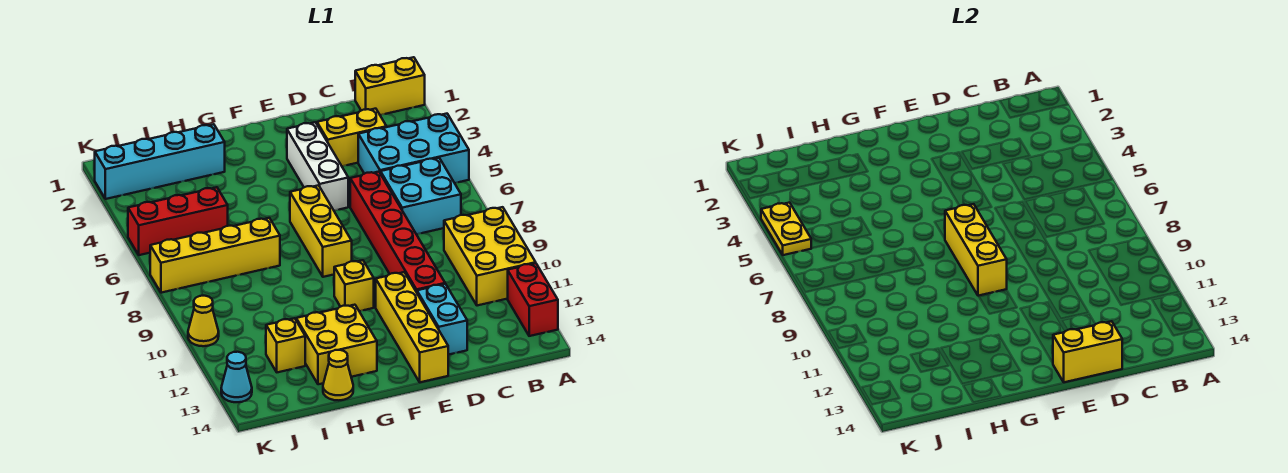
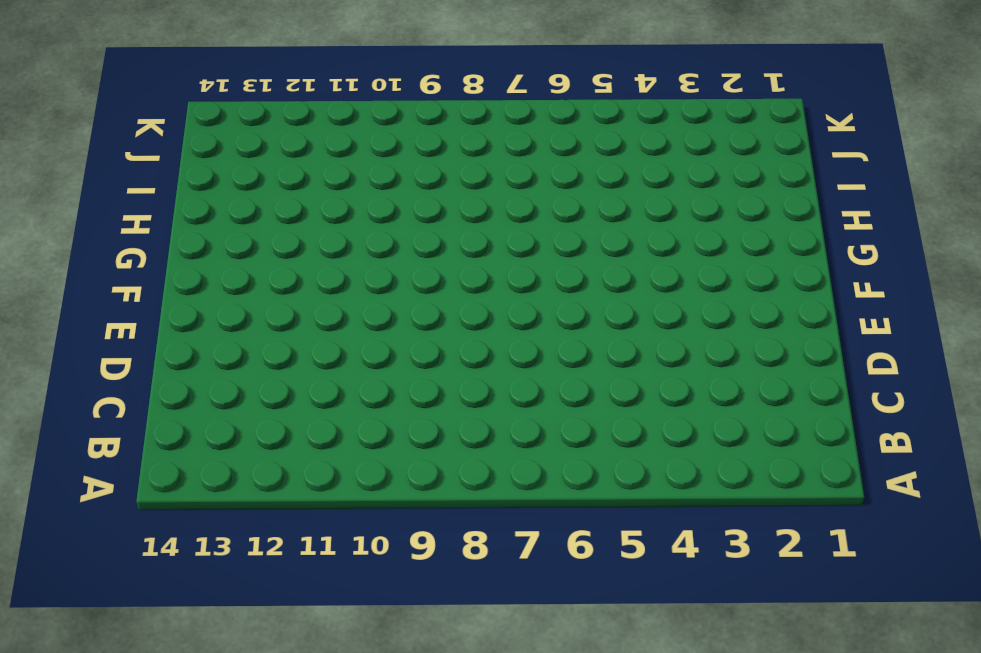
none -> yellow 1x2 brick [355,57,425,115]
none -> cyan 2x3 brick [358,114,469,183]
none -> yellow 2x3 brick [444,207,536,306]

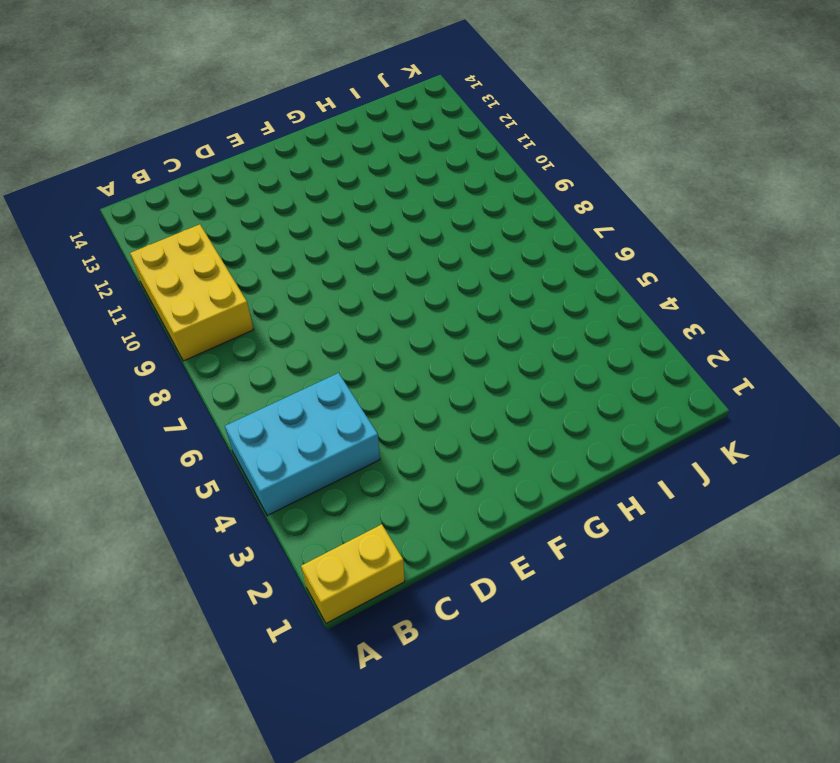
none -> red 1x2 brick [508,263,558,336]
none -> cyan 2x2 brick [381,158,461,234]
none -> yellow 1x2 brick [317,109,387,166]

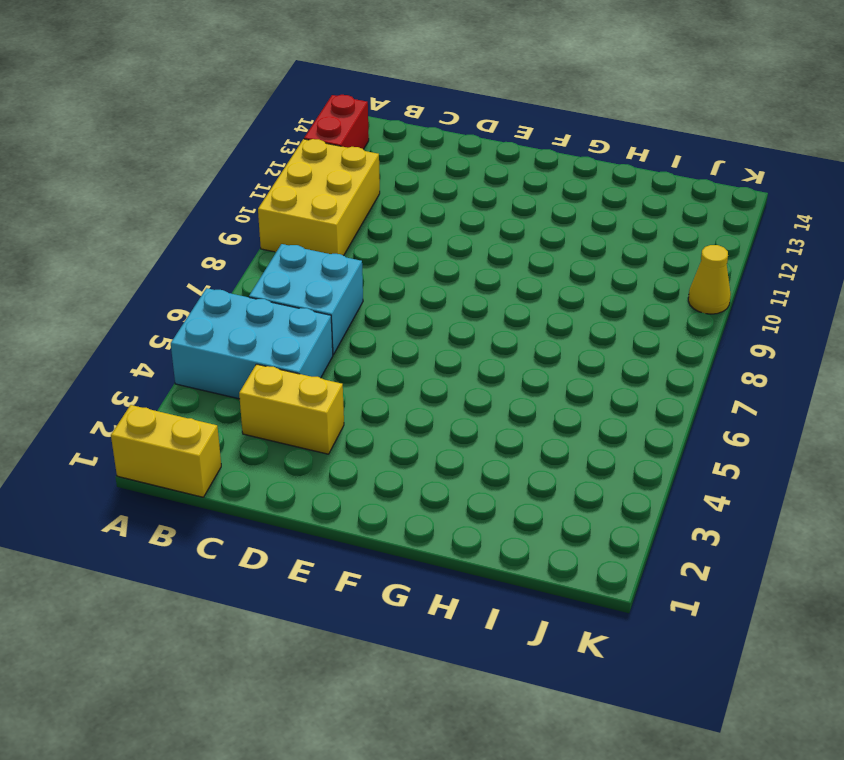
none -> red 1x6 brick [350,172,445,292]
none -> cyan 1x2 brick [417,284,467,355]
none -> white 1x3 brick [287,122,348,211]

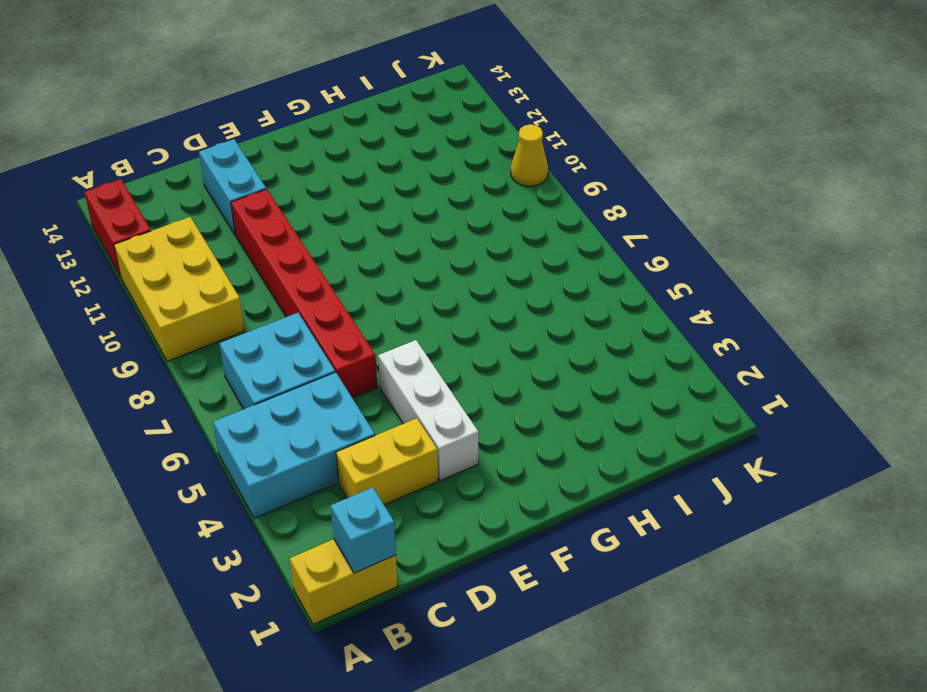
cyan 1x1 brick [331,487,396,573] -> none
none -> yellow 1x4 brick [376,272,448,382]
none -> yellow 1x3 brick [290,185,352,277]
none -> yellow 1x1 brick [334,260,374,311]

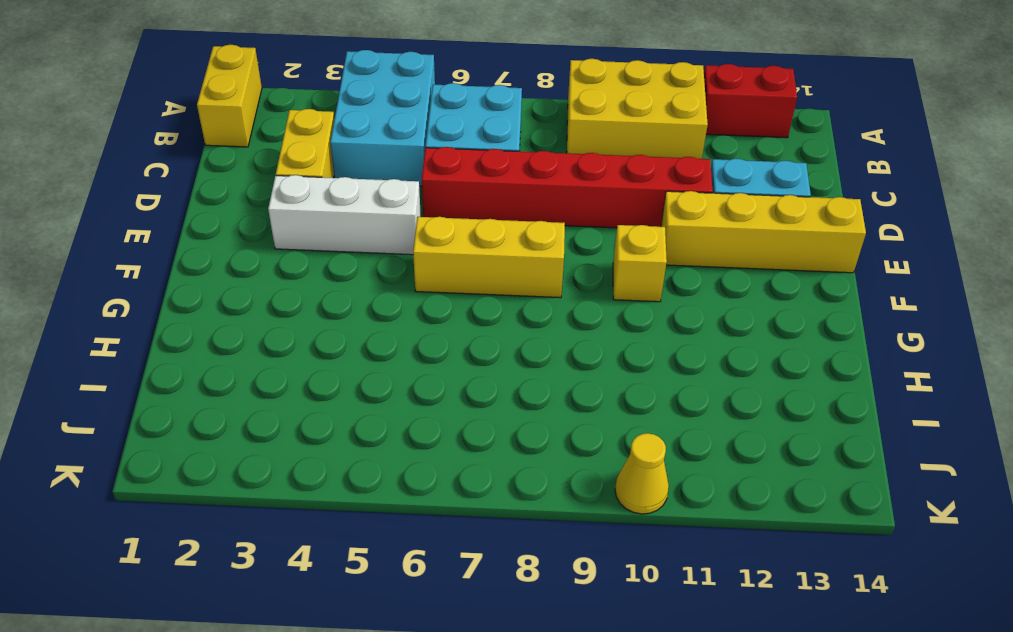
none -> yellow 2x2 brick [296,305,377,384]
none -> cyan 1x4 brick [95,124,225,199]
none -> yellow 1x4 brick [150,218,280,293]

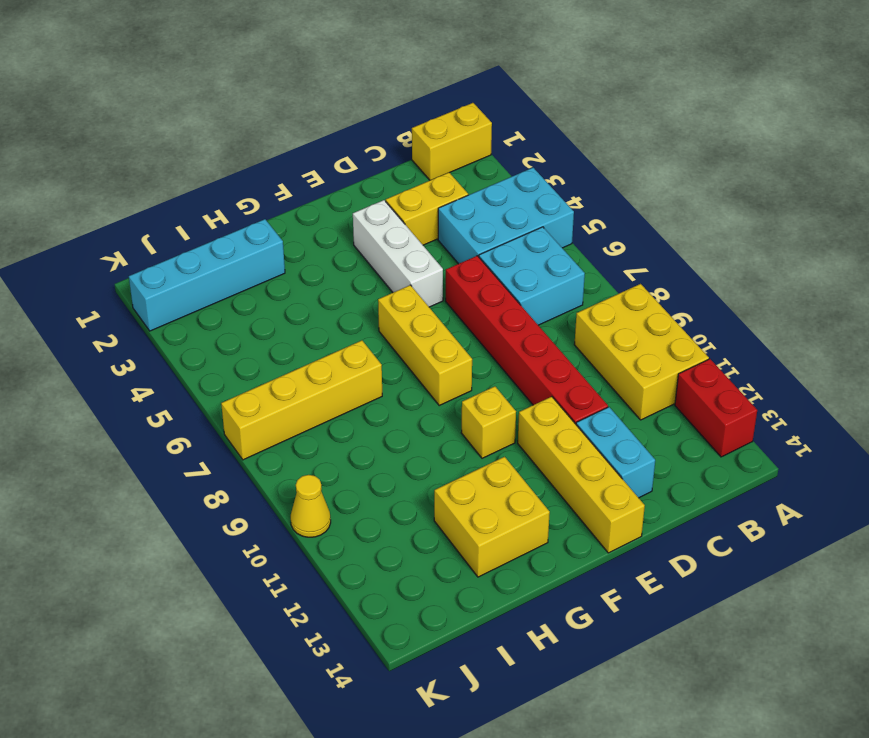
none -> yellow 1x1 cone [323,350,353,400]
none -> red 1x3 brick [128,187,228,255]
none -> yellow 1x1 brick [266,318,305,372]

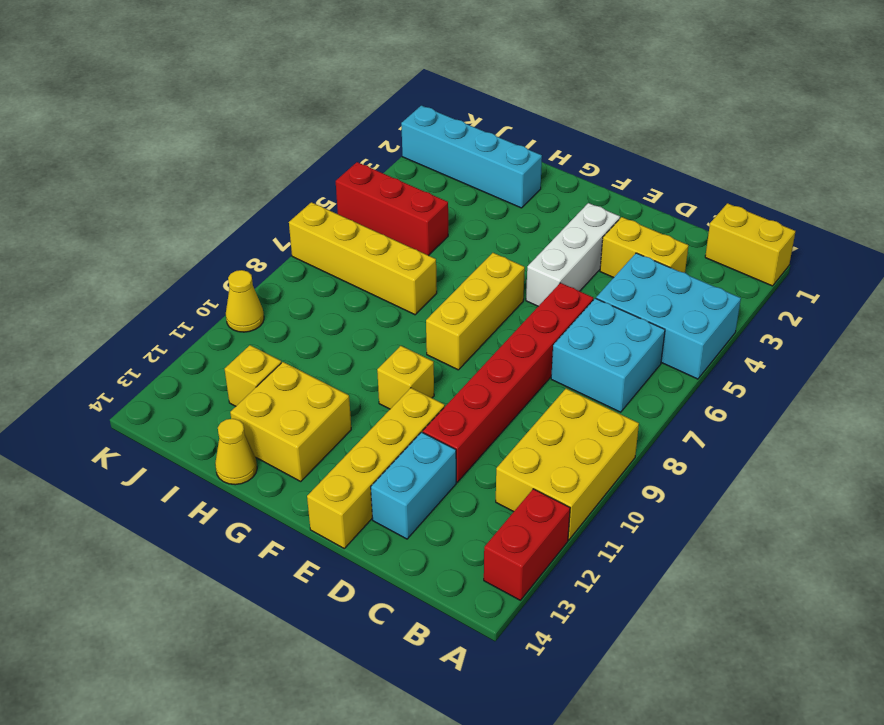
none -> cyan 1x1 cone [221,352,252,402]
none -> yellow 1x2 brick [1053,321,1122,382]
none -> yellow 1x3 brick [945,204,1007,296]

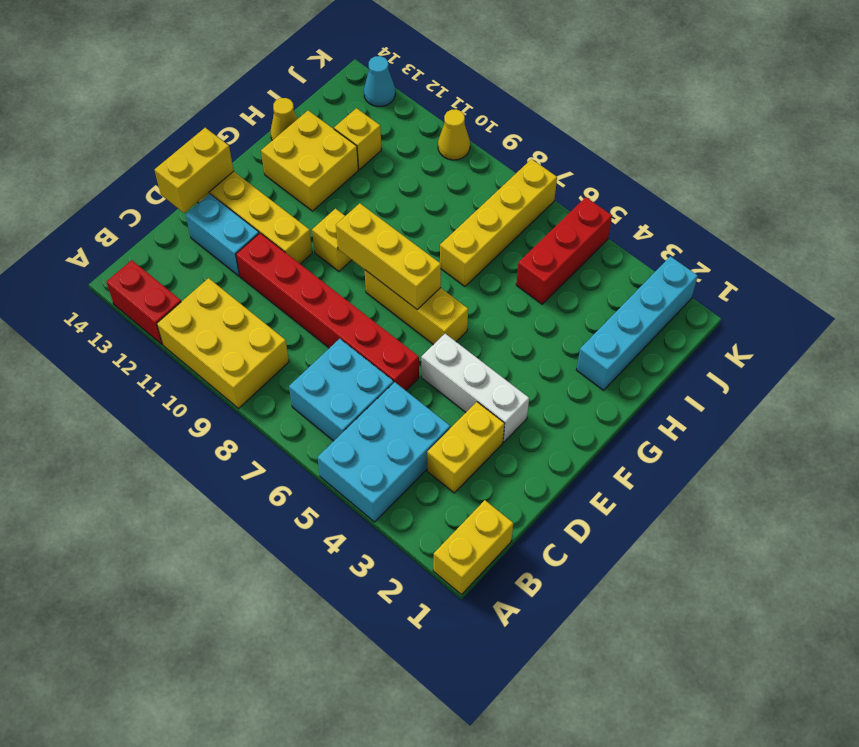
none -> yellow 1x2 plate [761,203,811,255]

